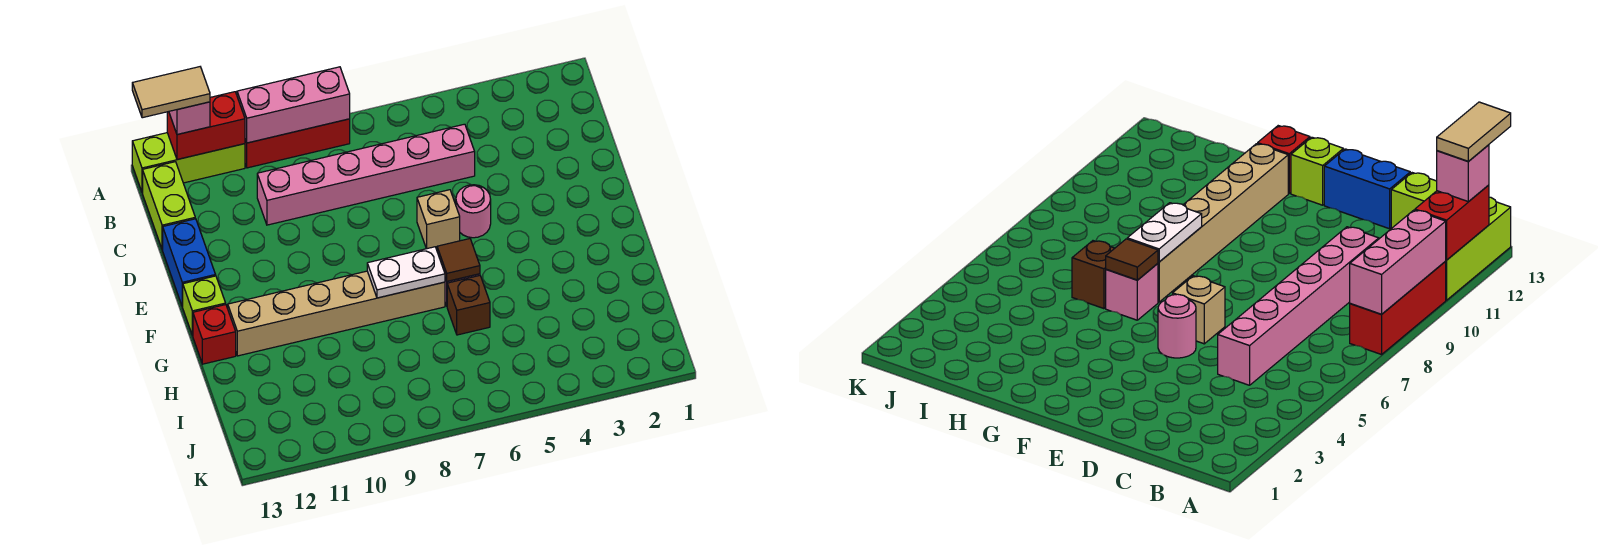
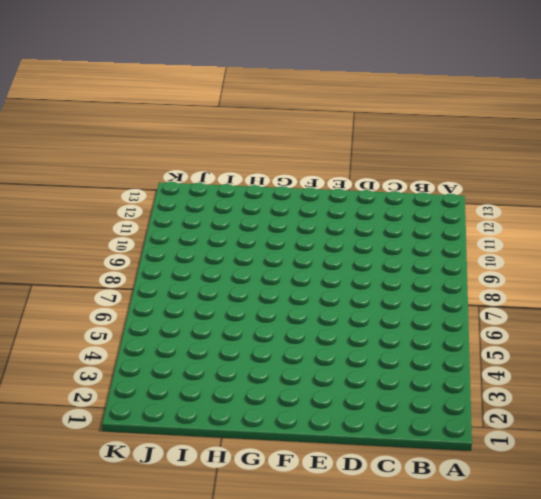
none -> red 1x3 brick [245,119,350,168]
none -> lime 1x3 brick [132,133,245,193]
none -> lime 1x2 brick [143,162,195,250]

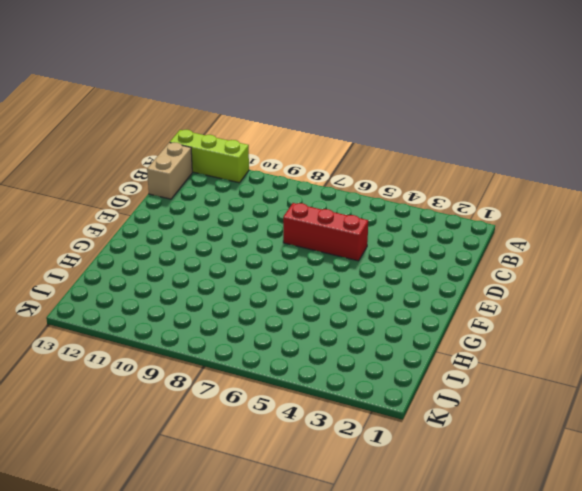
tan 1x2 brick [147,143,192,199] -> lime 1x2 brick [143,162,195,250]
red 1x3 brick [283,203,368,261] -> red 1x3 brick moved to [245,119,350,168]
none -> pink 1x6 brick [257,124,475,225]
none -> blue 1x2 brick [163,219,216,307]
none -> pink 1x1 round brick [456,185,491,238]

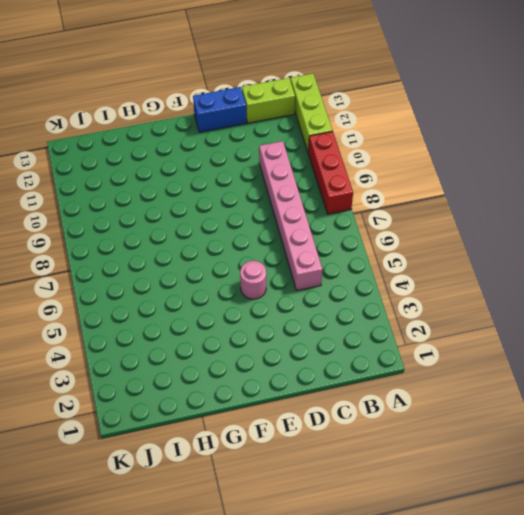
none -> tan 1x1 brick [417,190,460,249]
none -> lime 1x1 brick [183,276,226,335]
none -> pink 1x1 brick [1106,263,1158,320]

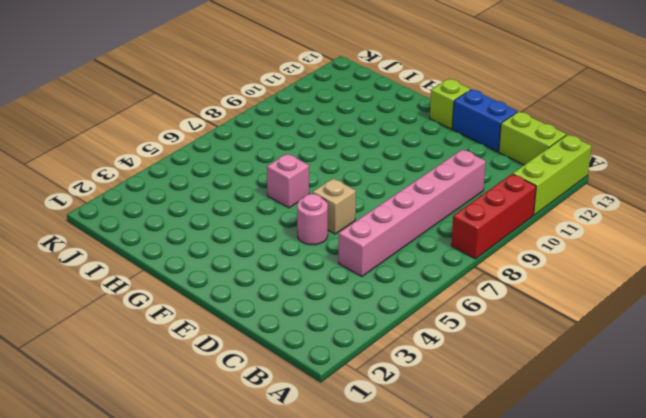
none -> tan 1x6 brick [228,271,445,356]
none -> red 1x1 brick [193,305,236,364]
none -> brown 1x1 brick [447,276,490,335]

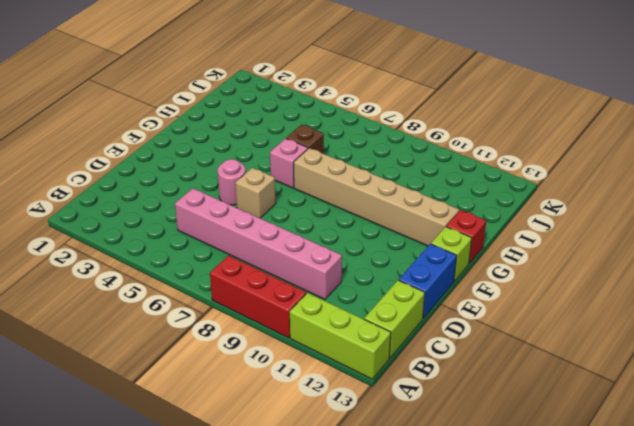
none -> pink 1x3 brick [237,67,350,143]
none -> red 1x2 brick [167,92,245,159]
none -> brown 1x1 tile [437,239,480,281]

